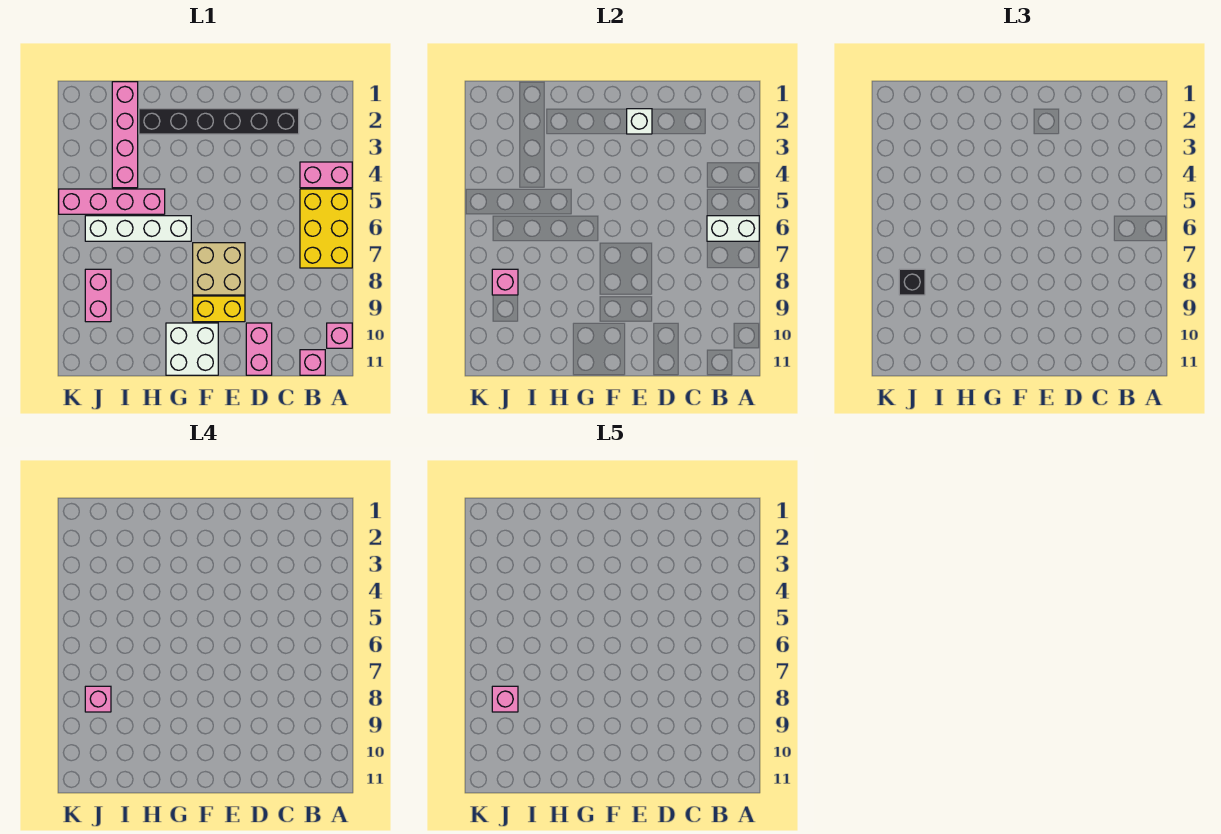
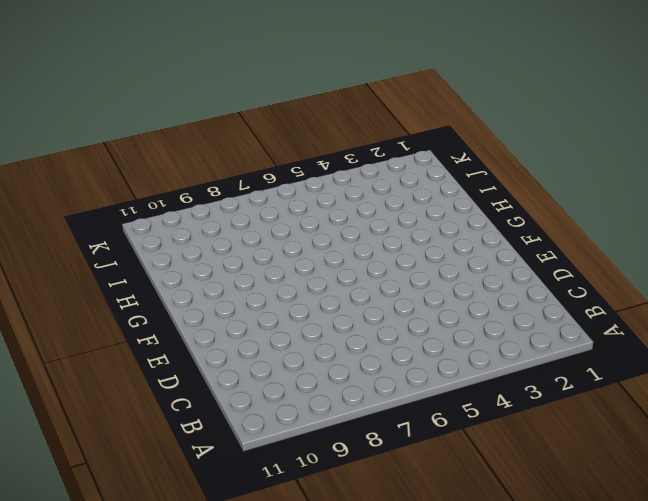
none -> pink 1x2 brick [300,162,352,188]
none -> yellow 2x3 brick [300,189,352,268]
none -> pink 1x1 brick [327,323,352,348]

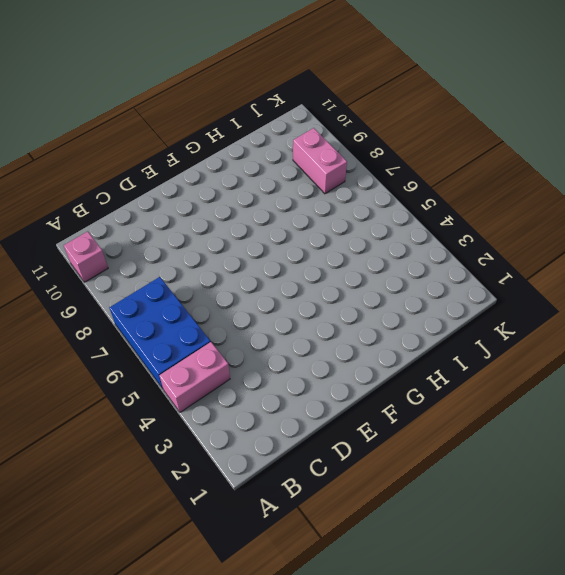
blue 2x3 brick [109,277,210,389] -> yellow 2x3 brick [300,189,352,268]
none -> pink 1x1 brick [300,350,325,375]
none -> black 1x6 brick [139,109,299,134]
none -> pink 1x2 brick [246,323,272,375]

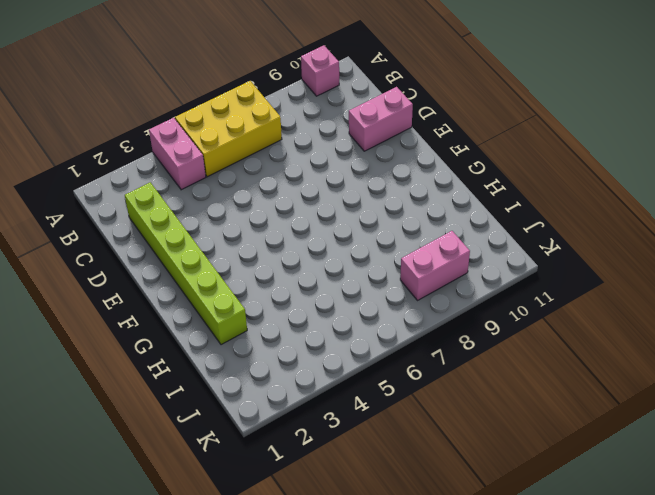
lime 1x6 brick [125,182,247,345] -> black 1x6 brick [139,109,299,134]
none -> pink 1x1 brick [300,350,325,375]
none -> tan 2x2 brick [193,243,245,295]
none -> yellow 1x2 brick [193,296,245,322]

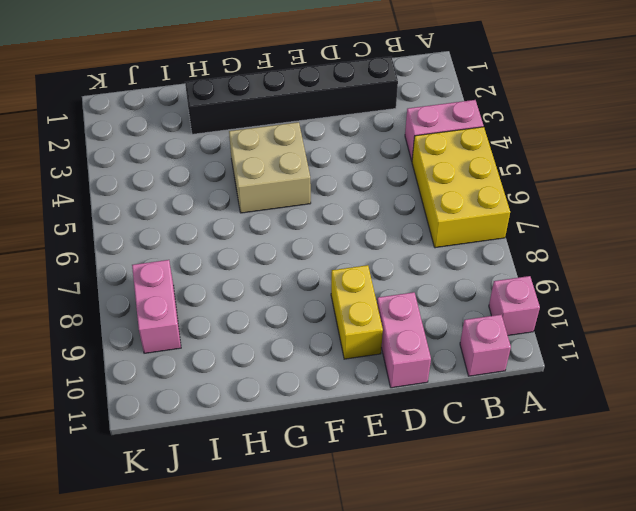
yellow 1x2 brick [331,265,383,359] -> yellow 1x2 brick turned to [193,296,245,322]
tan 2x2 brick [229,122,311,213] -> tan 2x2 brick moved to [193,243,245,295]
none -> white 2x2 brick [166,323,218,375]
none -> white 1x4 brick [85,216,191,241]
none -> pink 1x4 brick [59,189,165,214]

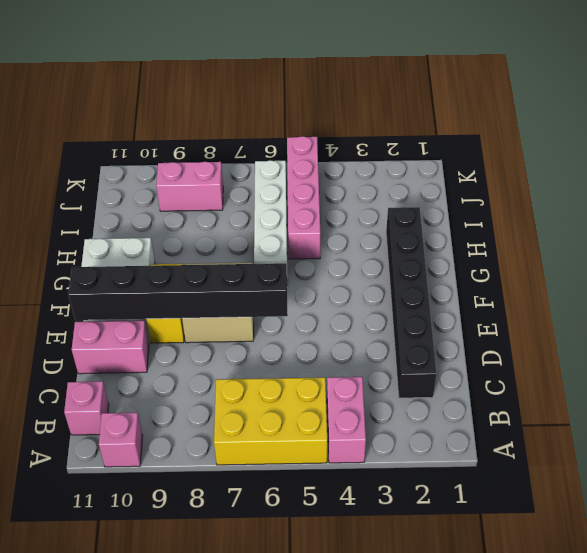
black 1x6 brick [68,263,288,320] -> none
none -> pink 1x4 brick [112,82,138,188]
none -> white 1x2 brick [707,216,759,241]
none -> white 1x1 brick [627,109,652,134]

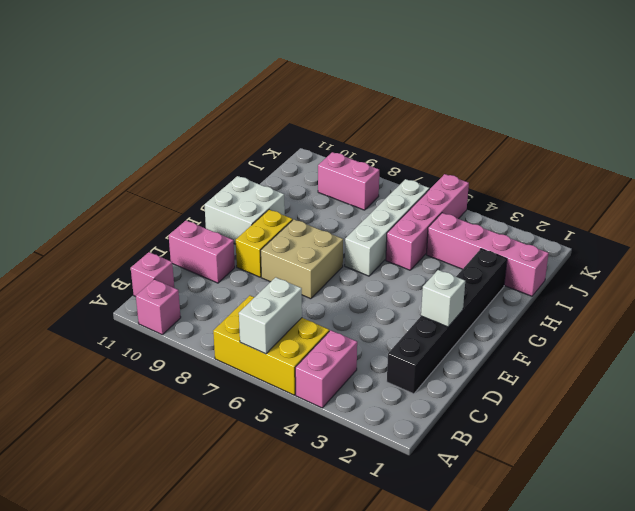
none -> pink 1x1 brick [492,269,518,295]
none -> black 1x1 brick [899,269,925,295]
none -> pink 1x1 brick [85,686,111,712]

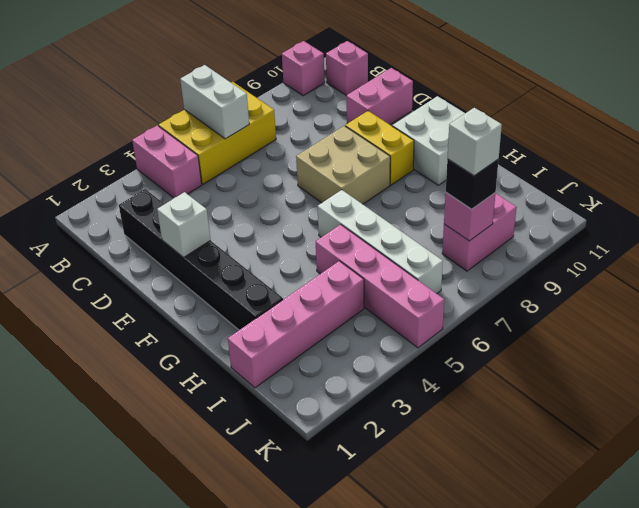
white 1x1 brick [447,108,502,176] -> pink 1x1 brick [85,686,111,712]
none -> pink 1x1 brick [492,686,518,712]

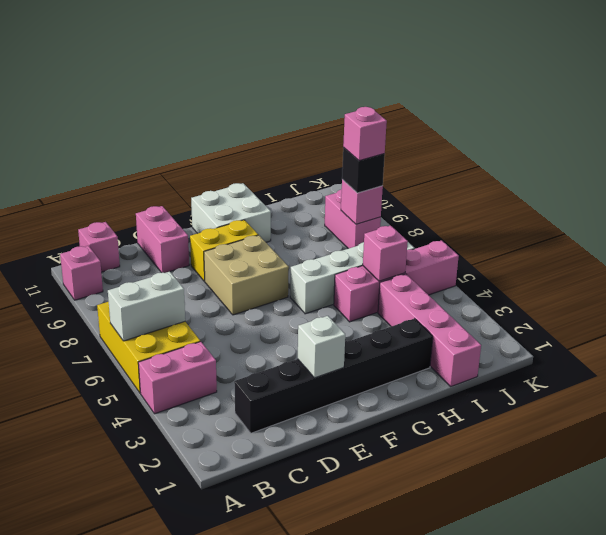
pink 1x1 brick [363,226,408,281] -> pink 1x1 brick moved to [492,686,518,712]

